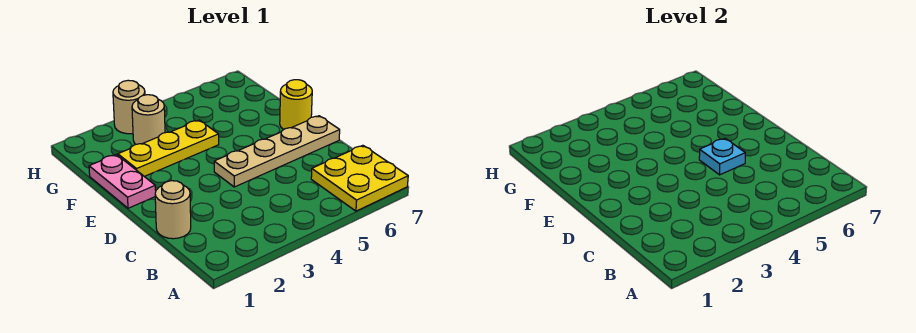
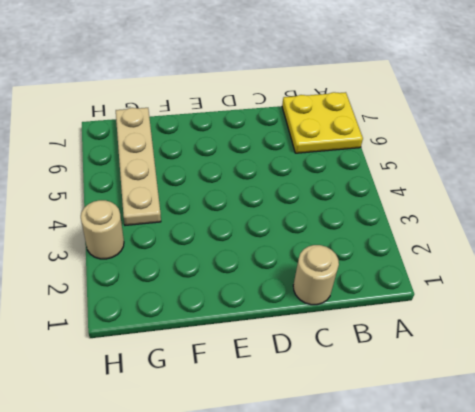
tan 1x4 plate [116,108,161,225] -> tan 1x4 plate moved to [214,116,340,187]
none -> pink 1x2 plate [89,154,156,208]
none -> yellow 1x1 round brick [280,80,312,130]

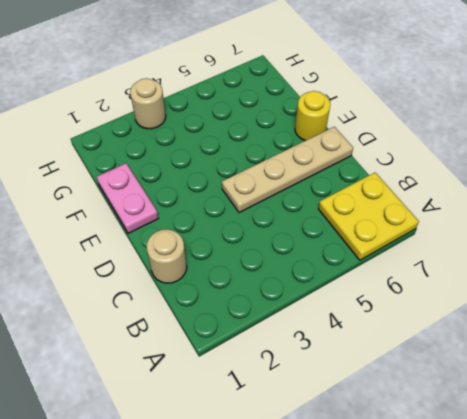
none -> yellow 1x3 plate [118,120,219,176]
none -> tan 1x1 round brick [132,95,165,144]

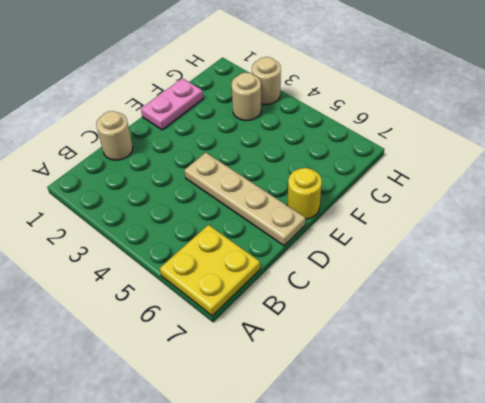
none -> yellow 1x3 plate [118,120,219,176]
none -> cyan 1x1 plate [699,138,745,175]

